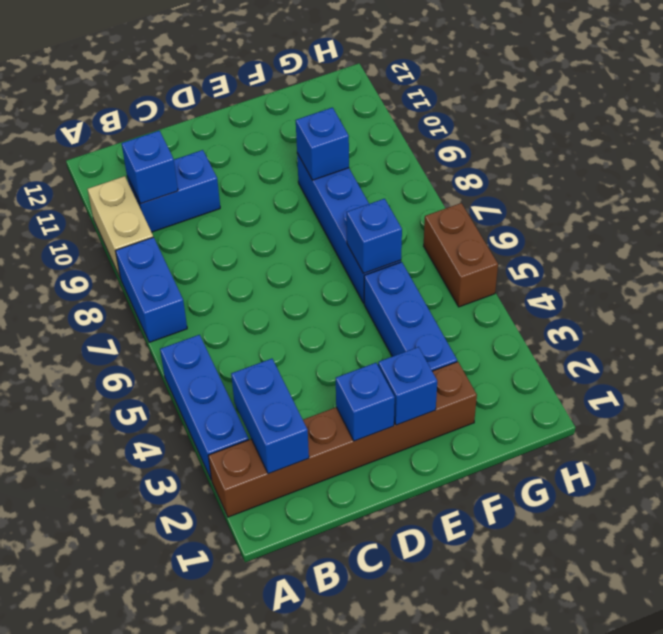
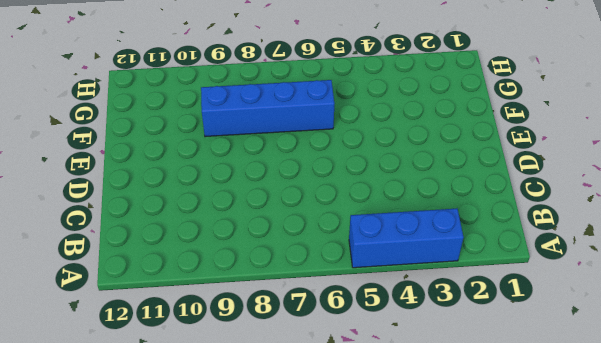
none -> brown 1x6 brick [208,362,477,517]
none -> blue 1x2 brick [116,237,187,342]
none -> tan 1x2 brick [88,176,153,279]

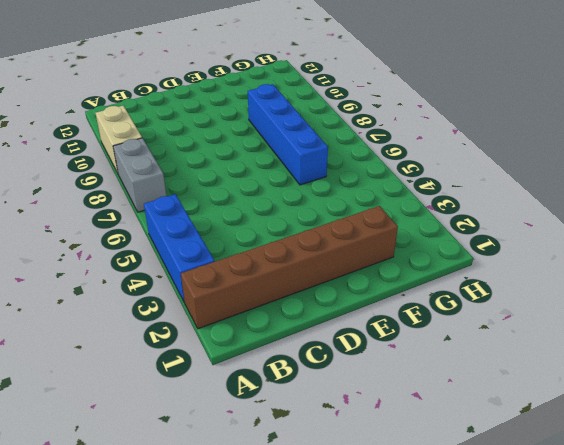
grey 1x2 brick [113,138,166,212] -> blue 1x2 brick [116,237,187,342]
none -> blue 1x2 brick [127,150,220,232]
none -> blue 1x3 brick [364,262,457,371]
none -> brown 1x2 brick [424,203,498,307]

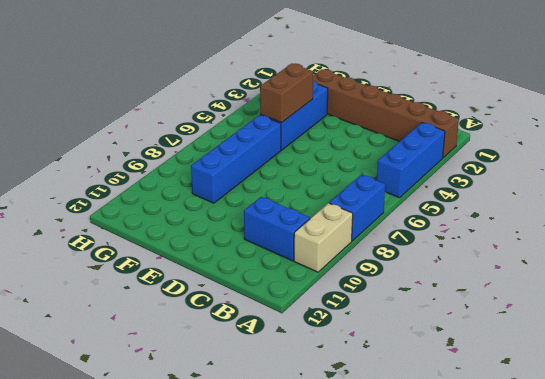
brown 1x2 brick [260,64,313,122] -> brown 1x2 brick moved to [424,203,498,307]
none -> blue 1x2 brick [231,359,309,474]
none -> blue 1x1 brick [121,131,178,204]
none -> blue 1x1 brick [336,363,395,441]

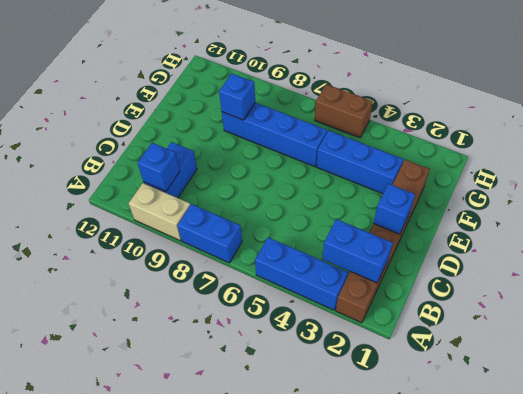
none -> blue 1x1 brick [378,347,437,425]
none -> blue 1x1 brick [346,199,402,274]

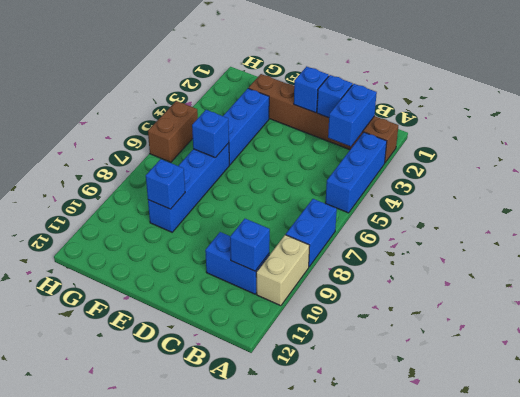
blue 1x1 brick [317,75,353,118] -> blue 1x1 brick moved to [378,347,437,425]

